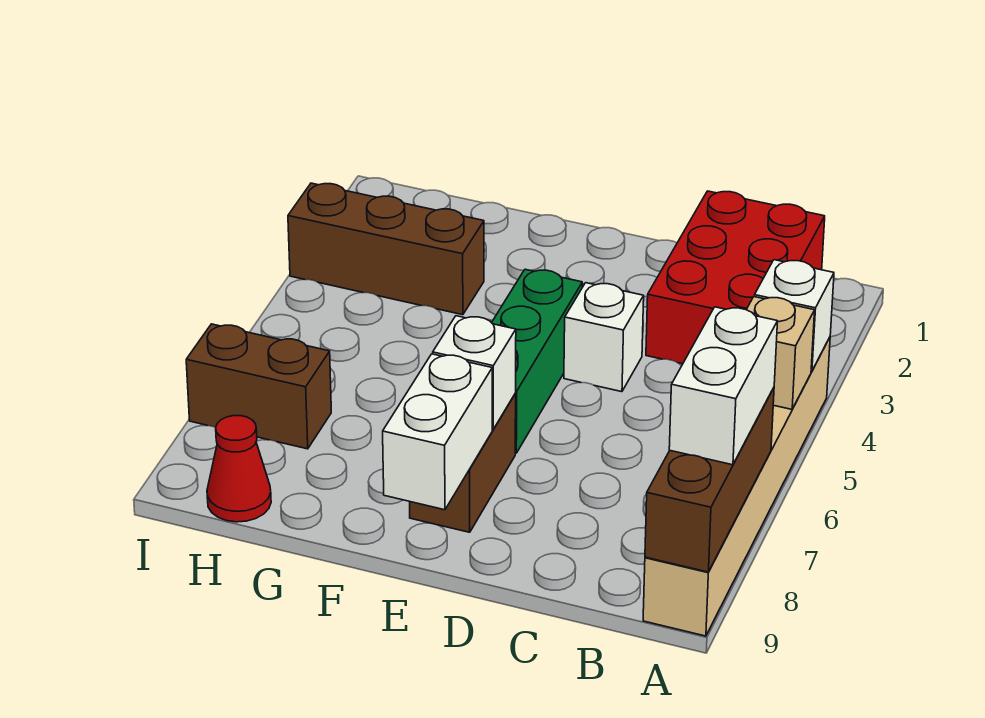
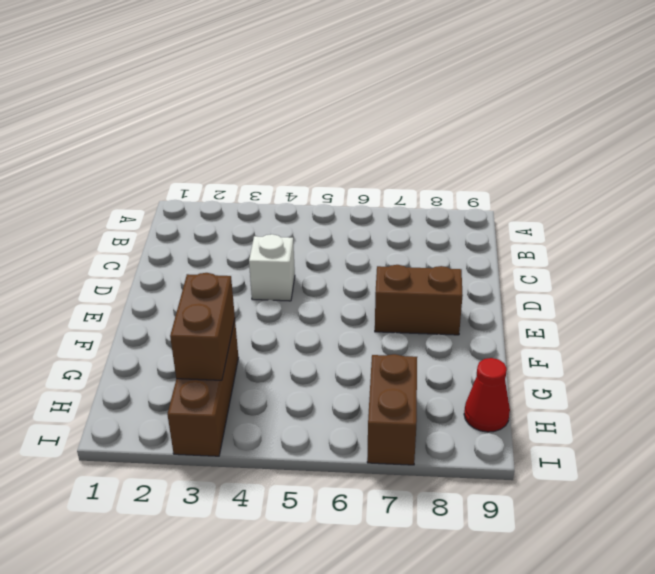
brown 1x2 brick [170,273,235,380] -> none
none -> tan 1x6 brick [643,338,830,636]
none -> red 2x3 brick [646,191,825,364]
none -> green 1x3 brick [492,269,582,453]

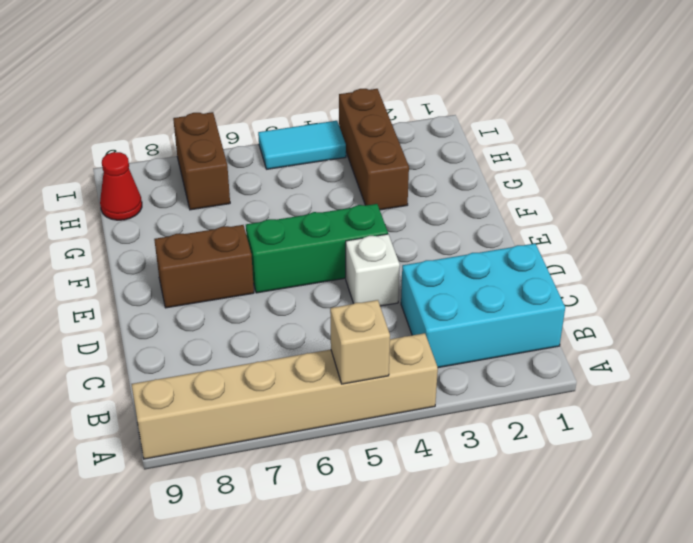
cyan 2x3 brick [401,244,565,368] -> red 2x3 brick [646,191,825,364]
cyan 1x2 tile [258,121,346,169] -> none
none -> white 1x1 brick [754,260,834,371]
none -> brown 1x3 brick [645,388,774,572]
none -> white 1x1 brick [433,316,516,429]

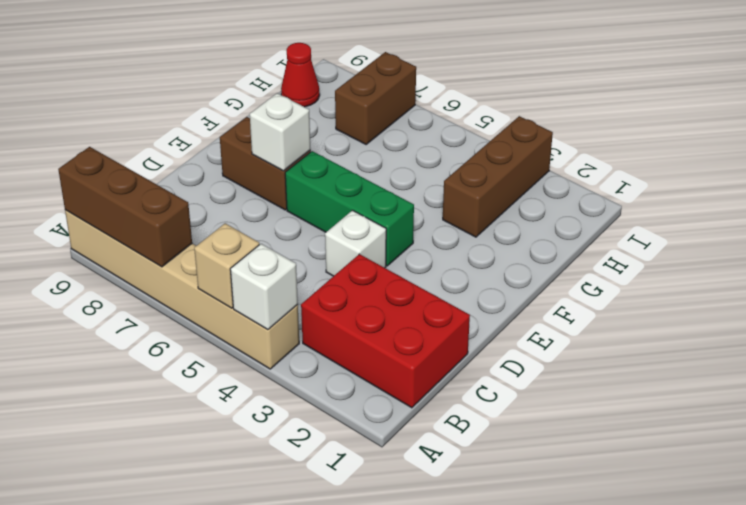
none -> white 1x2 brick [383,354,492,510]
none -> white 1x2 brick [669,307,778,465]

